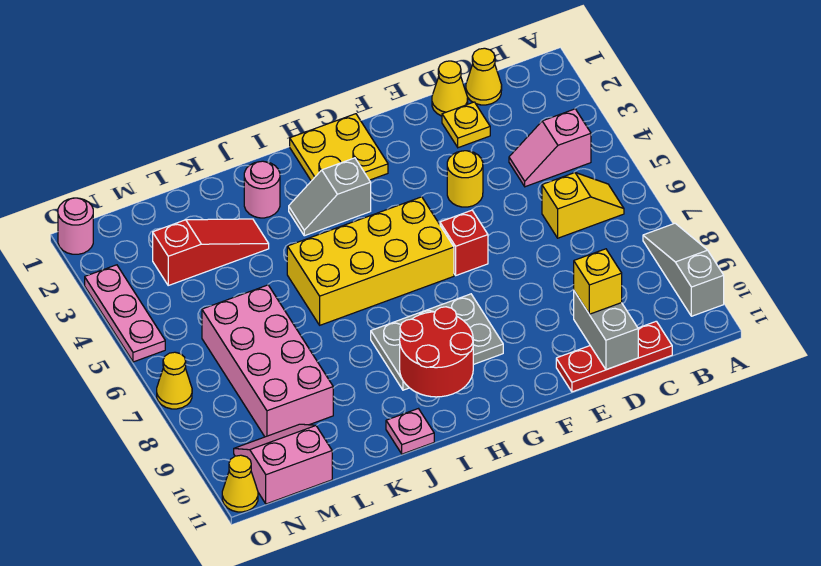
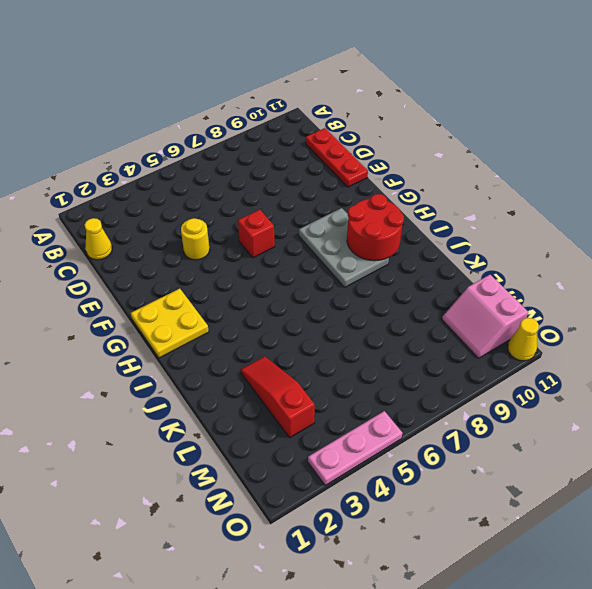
none -> grey 1x3 slope [643,223,724,316]
none -> pink 1x2 slope [509,109,591,187]
none -> yellow 1x2 slope [542,173,624,238]

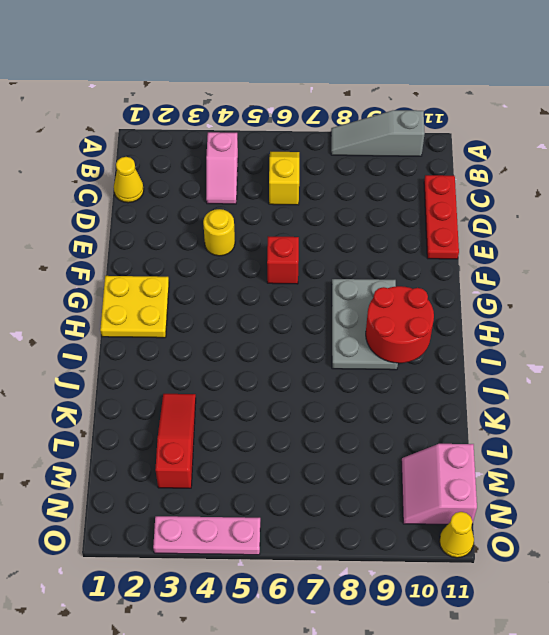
none -> yellow 1x1 cone [432,61,468,116]
none -> yellow 1x1 plate [442,102,490,148]
none -> yellow 2x4 brick [287,197,454,325]

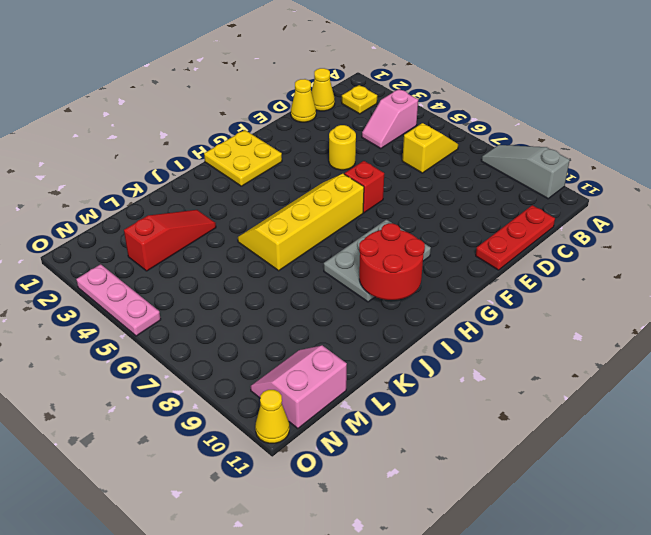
yellow 1x1 plate [342,85,377,114] -> yellow 1x1 plate moved to [442,102,490,148]
yellow 2x4 slope [238,174,364,271] -> yellow 2x4 brick [287,197,454,325]
none -> grey 1x2 slope [289,158,371,236]
none -> pink 1x1 round brick [244,161,280,218]
none -> pink 1x1 plate [386,409,434,454]

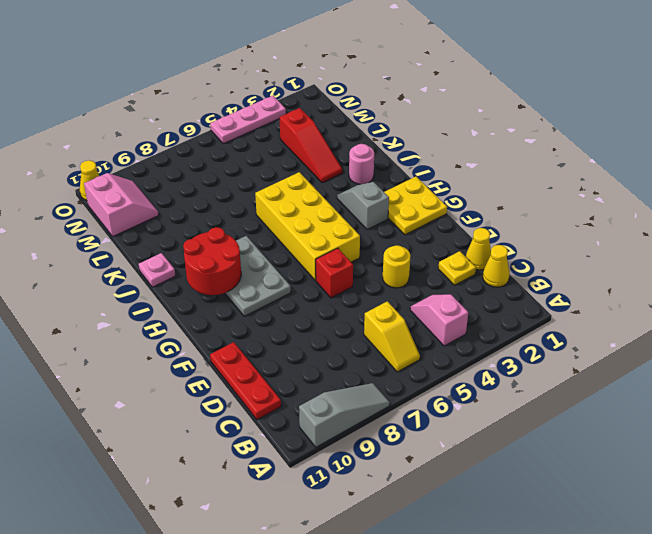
none -> pink 2x4 brick [202,285,333,437]
none -> pink 1x1 round brick [58,198,93,254]
none -> yellow 1x1 cone [157,352,192,409]

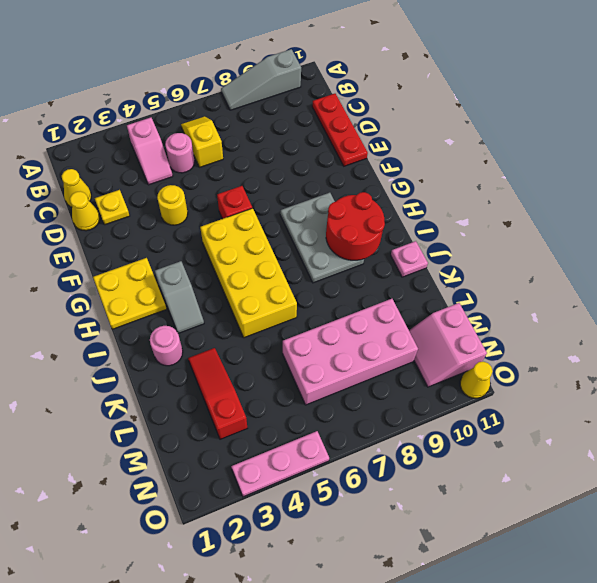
pink 1x1 round brick [165,133,195,173] -> pink 1x1 round brick moved to [58,198,93,254]
none -> yellow 1x1 cone [157,352,192,409]
none -> grey 1x2 brick [574,291,638,370]
none -> yellow 1x1 brick [574,249,622,314]

